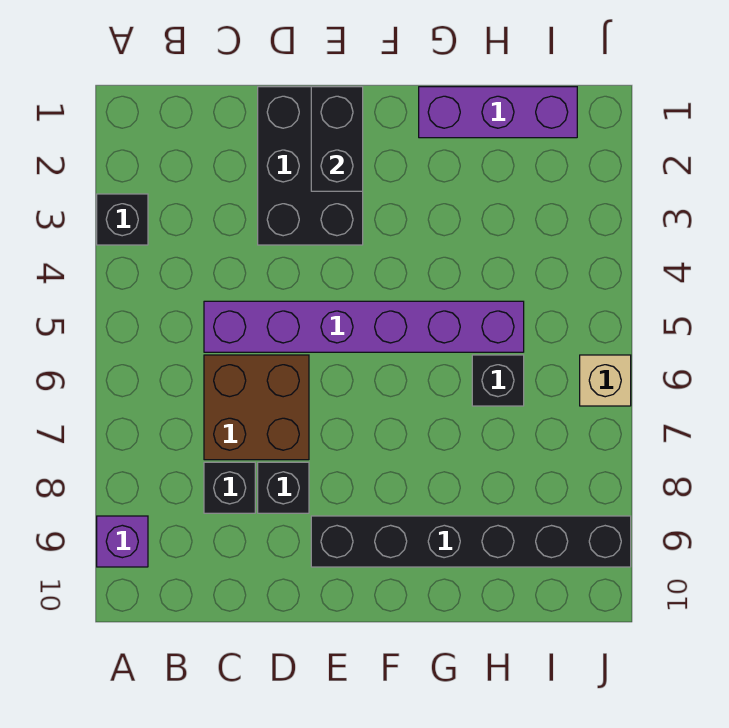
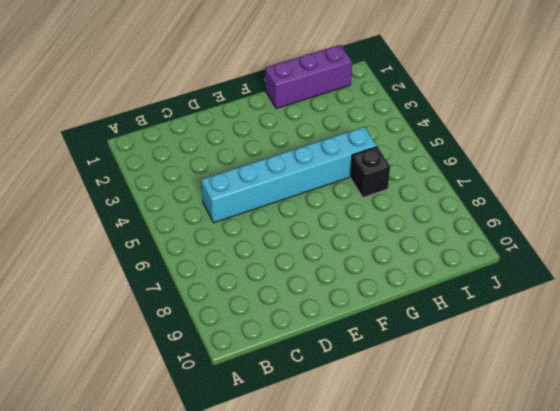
cyan 1x6 brick [201,127,377,223] -> purple 1x6 brick [204,301,524,352]
none -> black 1x1 brick [97,194,148,245]
none -> purple 1x1 brick [97,516,148,567]
none -> brown 2x2 brick [204,355,309,460]

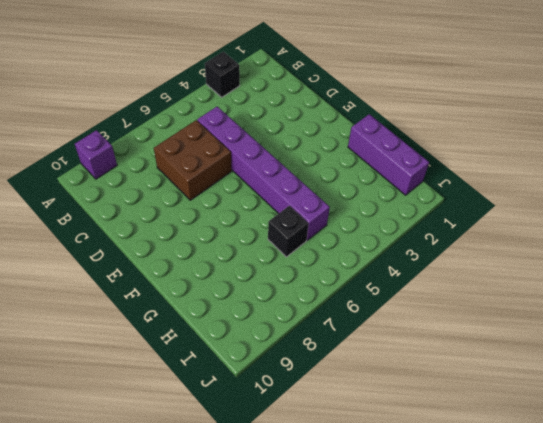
none -> black 1x1 brick [204,462,255,513]
none -> black 2x3 brick [258,87,363,245]
none -> black 1x1 brick [258,462,309,513]

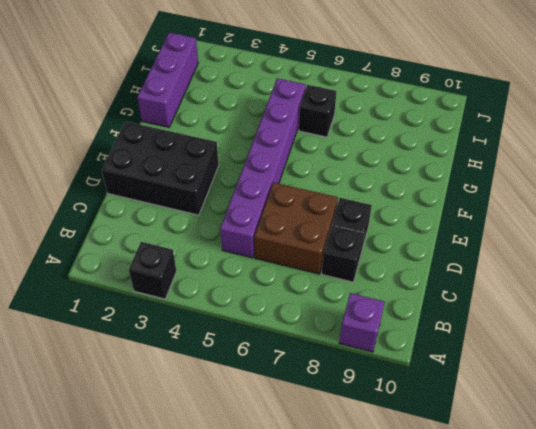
none -> black 1x6 brick [311,516,631,567]
none -> tan 1x1 brick [580,355,631,406]
none -> black 1x2 brick [311,87,363,191]

